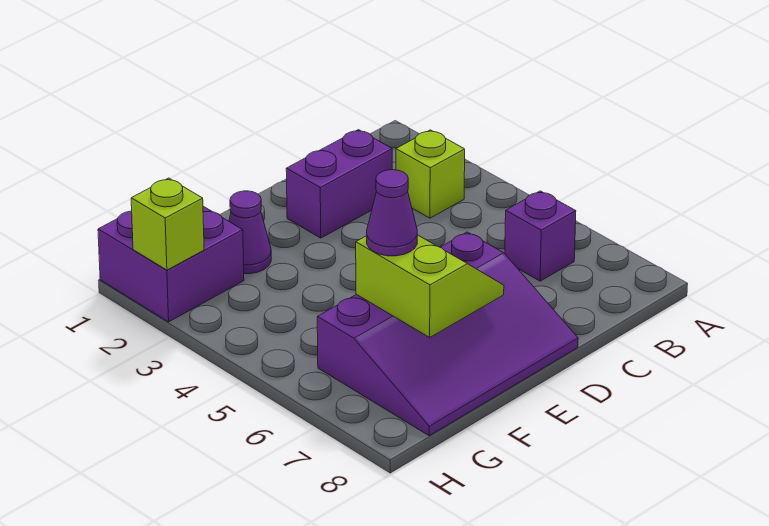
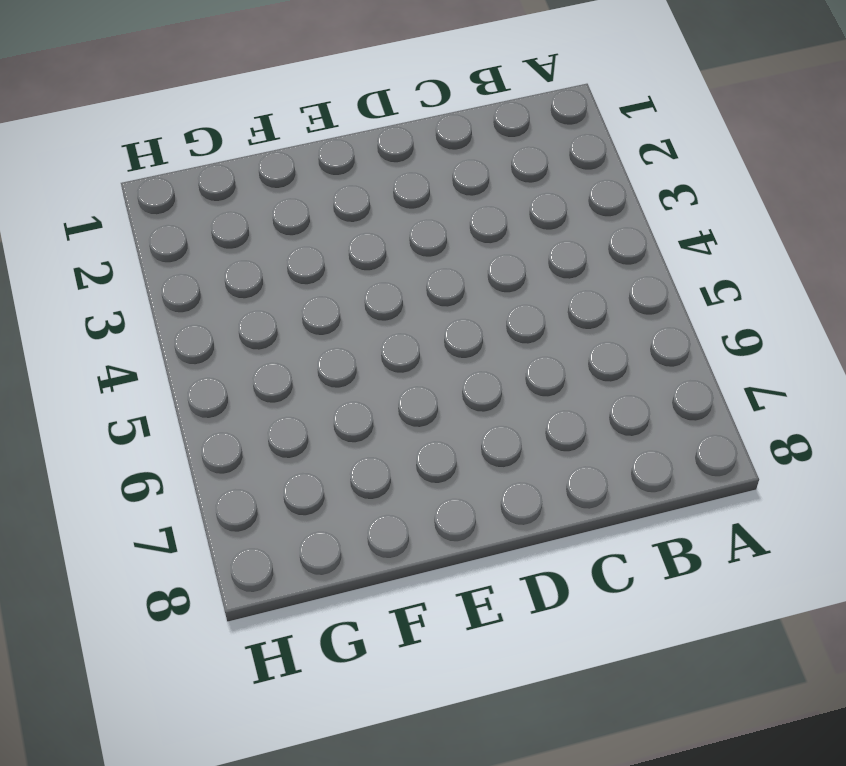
none -> lime 1x1 brick [396,130,465,218]
none -> purple 1x1 brick [505,191,576,281]

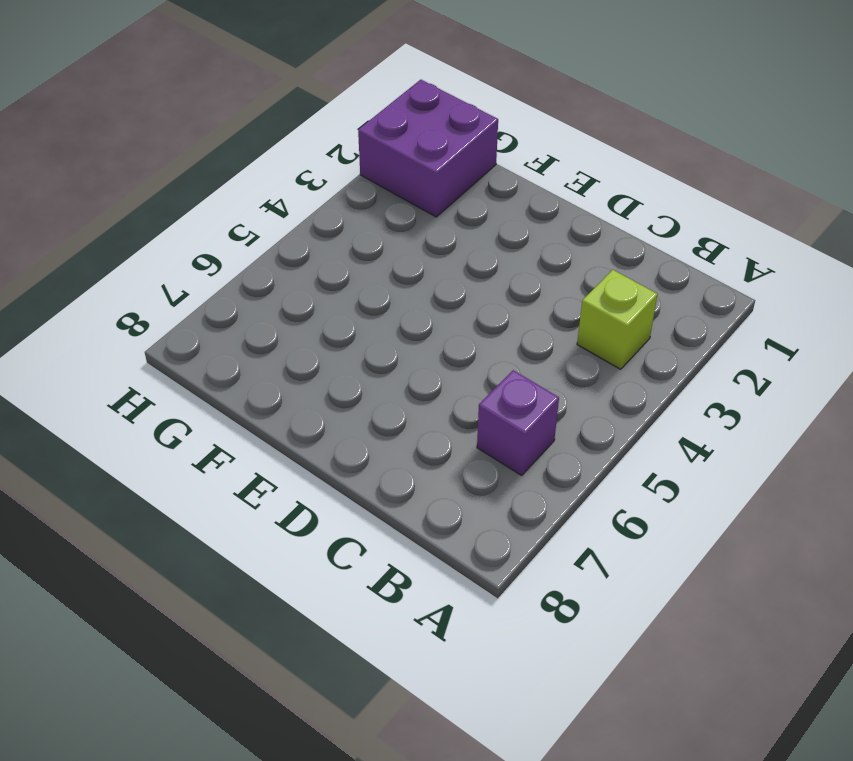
none -> purple 1x2 brick [286,130,392,238]
none -> purple 3x4 slope [317,232,578,436]

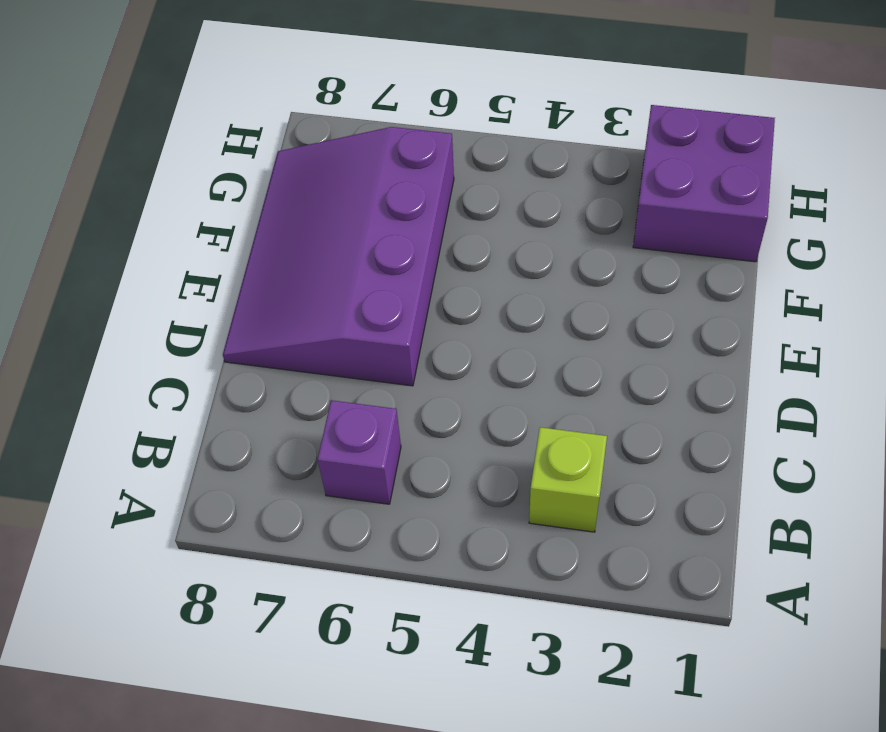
none -> purple 1x2 brick [286,130,392,238]
none -> purple 1x1 cone [229,191,271,274]

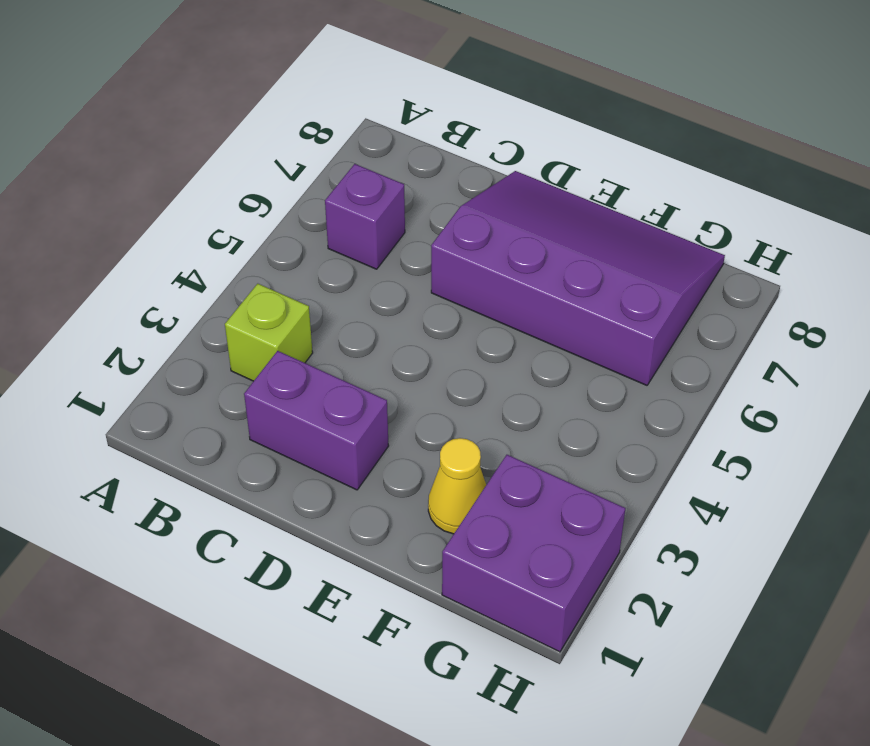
yellow 1x1 cone [428,438,486,534] -> purple 1x1 cone [229,191,271,274]
none -> lime 2x2 slope [356,235,504,337]
none -> lime 1x1 brick [131,178,204,270]

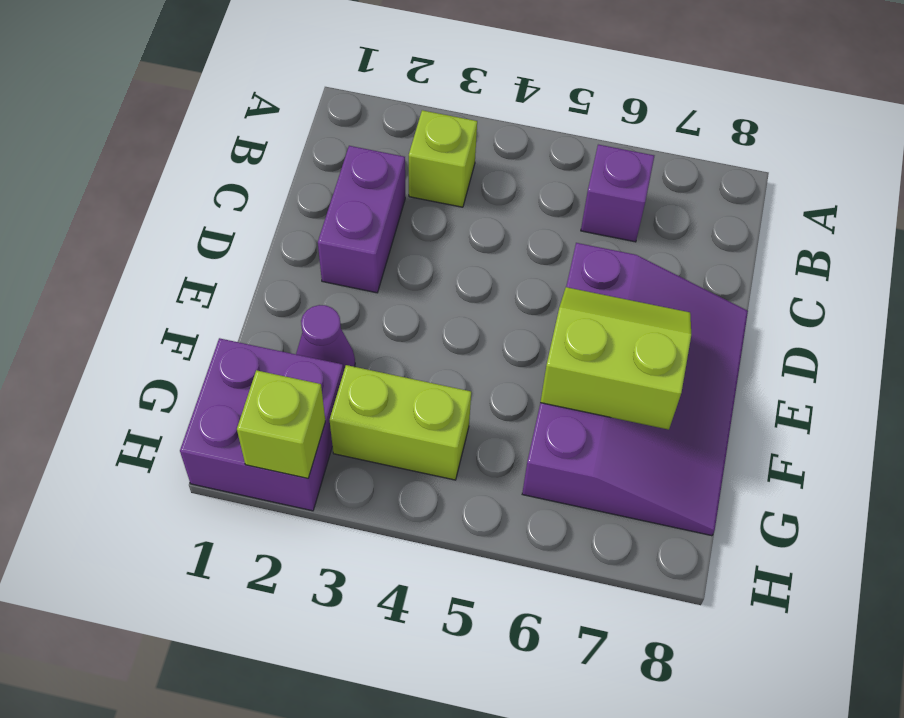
lime 1x2 brick [330,365,471,480] -> none
none -> purple 1x1 cone [367,170,417,256]

